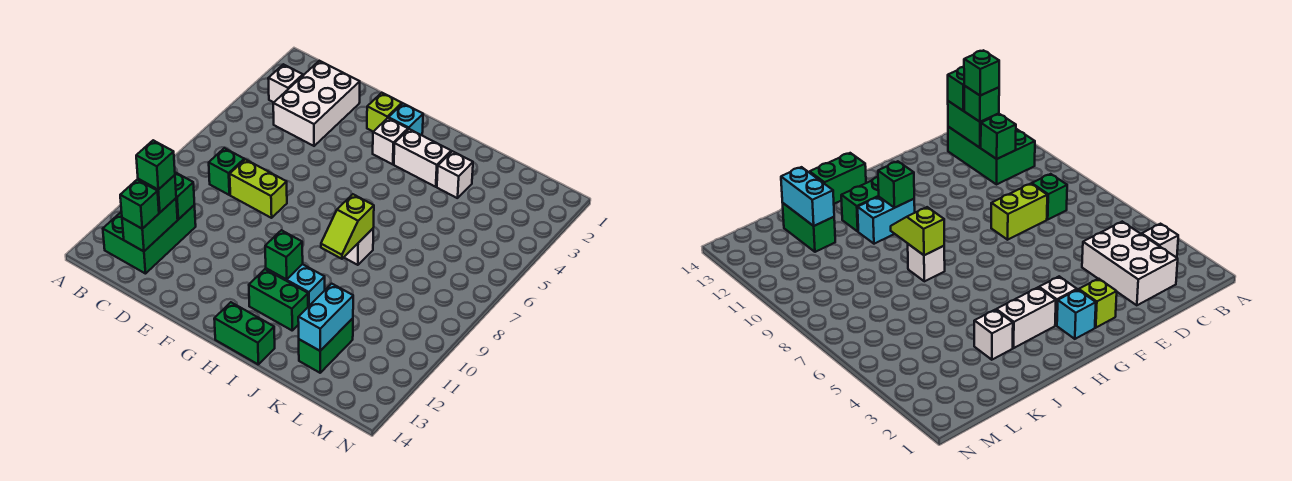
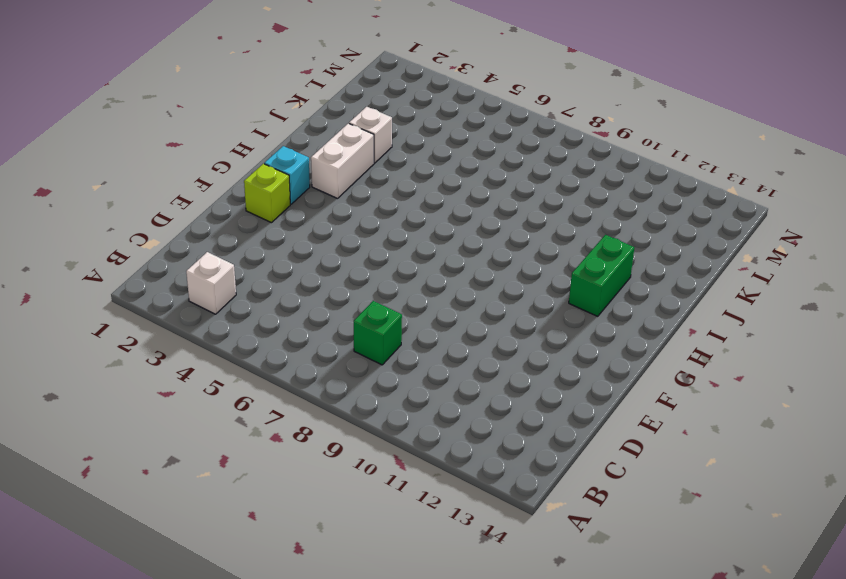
none -> green 2x3 brick [103,205,196,274]
none -> white 2x3 brick [273,61,360,146]
none -> lime 1x2 brick [230,159,287,218]

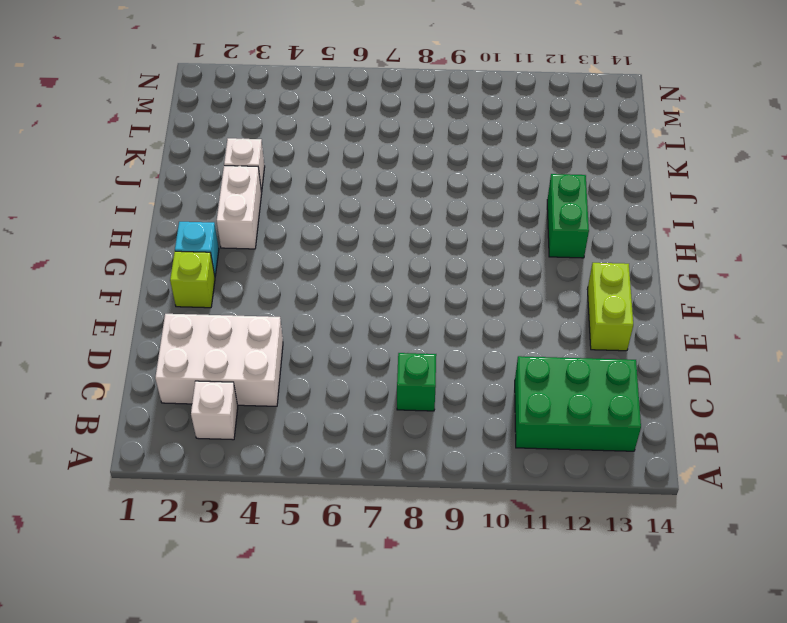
lime 1x2 brick [587,263,633,351] -> lime 1x2 brick moved to [230,159,287,218]
none -> white 1x1 brick [373,118,408,164]
none -> cyan 1x2 brick [266,264,325,307]
none -> green 1x2 brick [214,302,275,364]

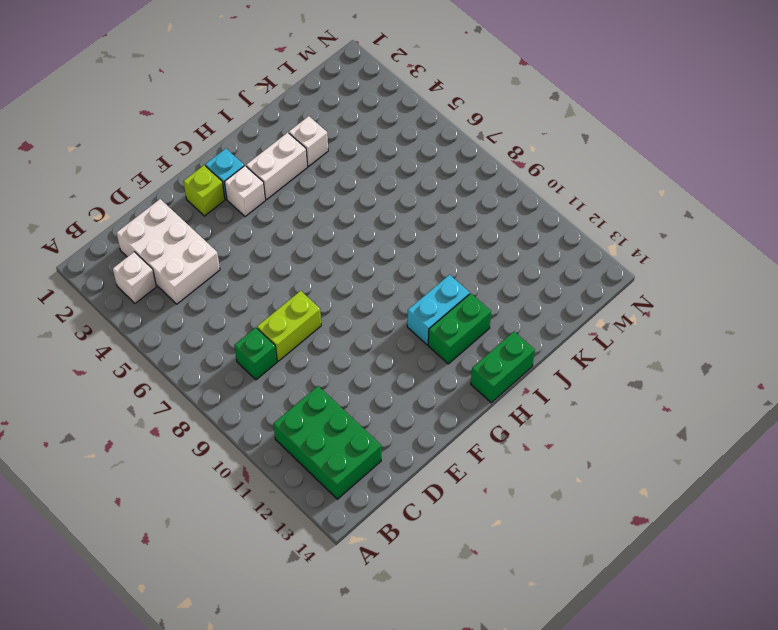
none -> white 1x1 brick [344,229,373,265]
none -> green 1x2 brick [299,318,353,373]
none -> green 1x1 brick [175,172,195,219]

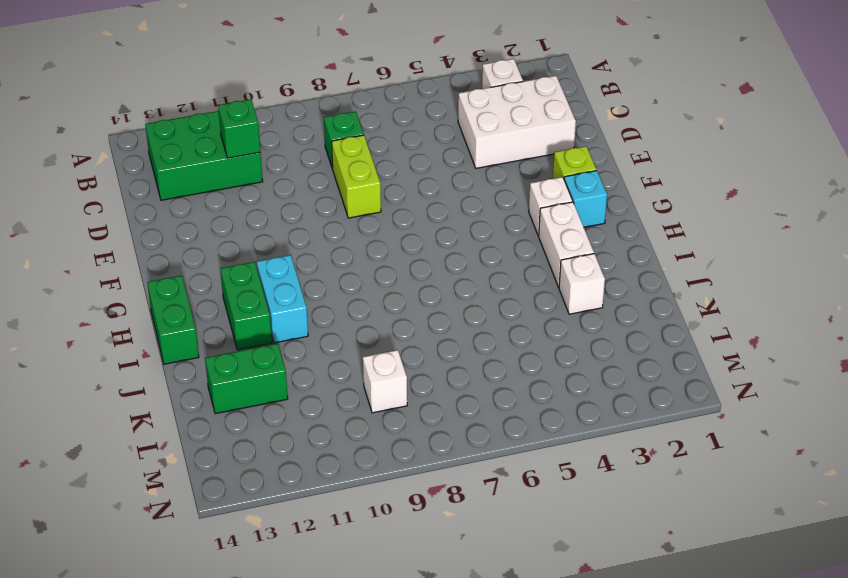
white 1x1 brick [363,350,407,413] -> white 1x1 brick moved to [344,229,373,265]
none -> green 1x2 brick [122,198,178,251]
none -> green 1x1 brick [265,230,303,280]
none -> lime 1x2 slope [321,194,374,259]

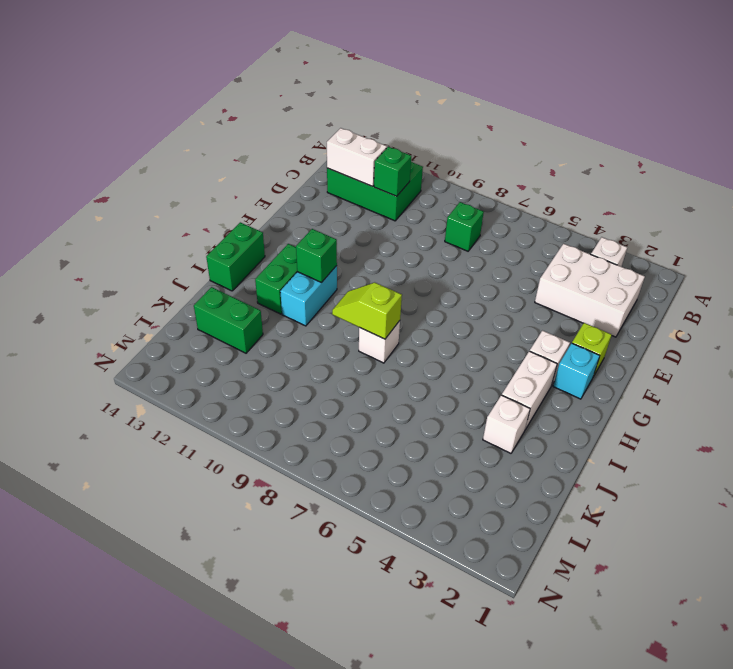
white 1x2 brick [327,128,387,186] -> green 1x2 brick [122,198,178,251]
none -> lime 1x2 brick [230,159,287,218]
none -> cyan 1x2 brick [298,284,353,351]
none -> green 1x1 brick [138,175,176,212]

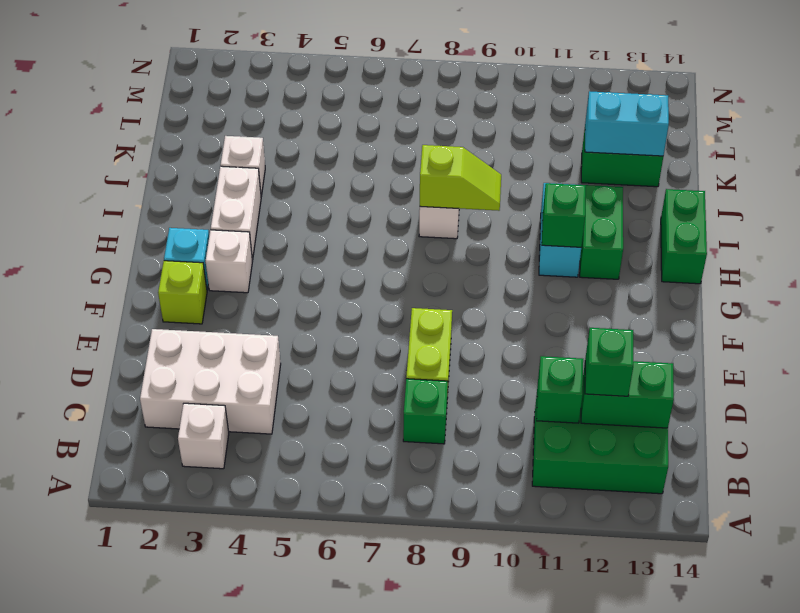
none -> green 1x1 brick [120,180,159,229]
none -> green 1x1 brick [136,140,175,190]

